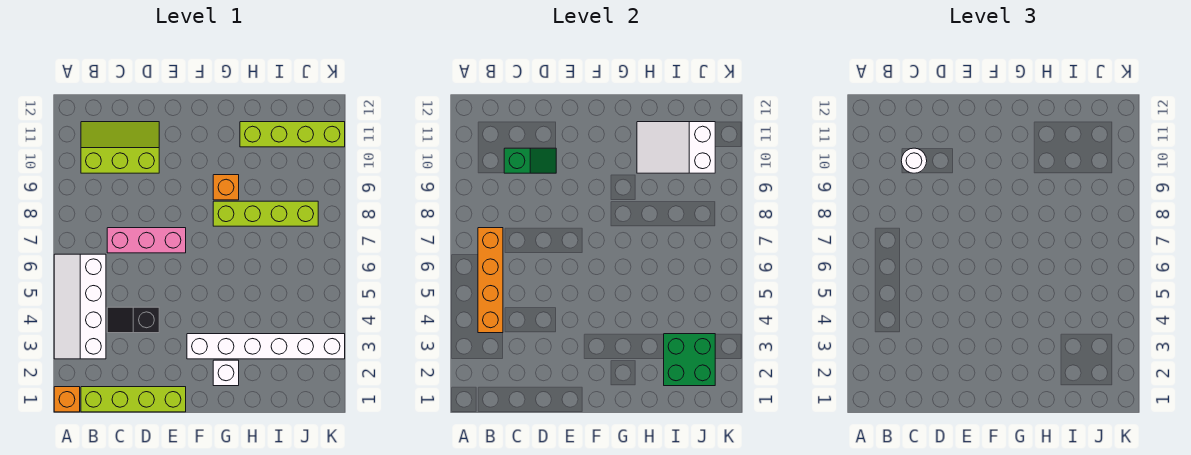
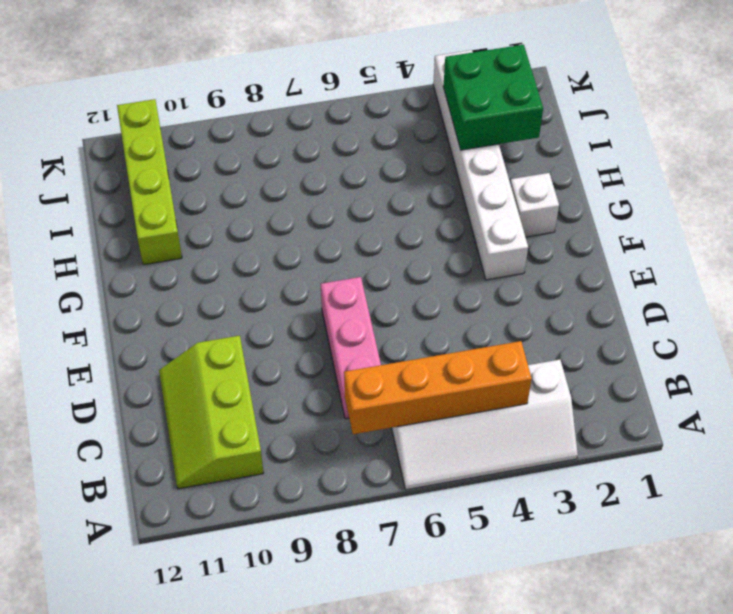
none -> orange 1x1 brick [54,387,80,412]
none -> lime 1x4 brick [81,387,186,412]
none -> black 1x2 slope [107,307,159,333]

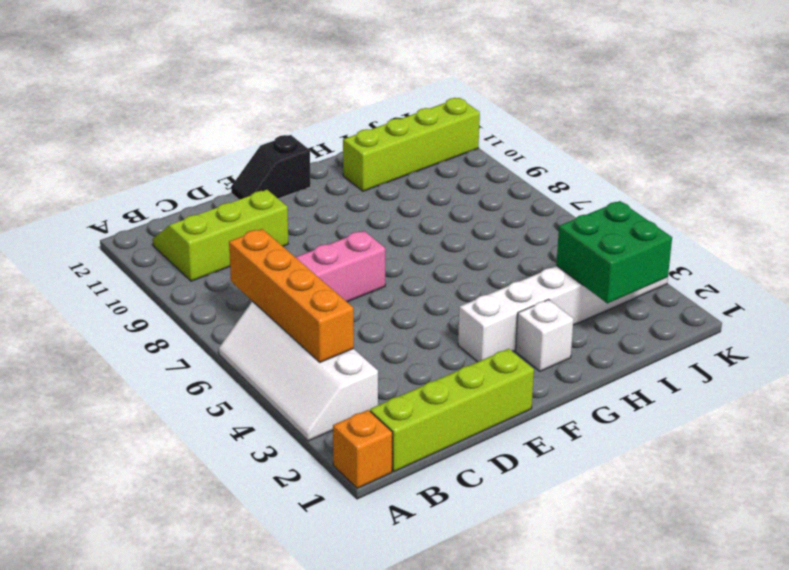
black 1x2 slope [231,135,311,200] -> black 1x2 slope moved to [107,307,159,333]
none -> lime 1x4 brick [213,201,318,226]
none -> orange 1x1 brick [213,175,239,200]
none -> green 1x2 slope [504,148,556,173]

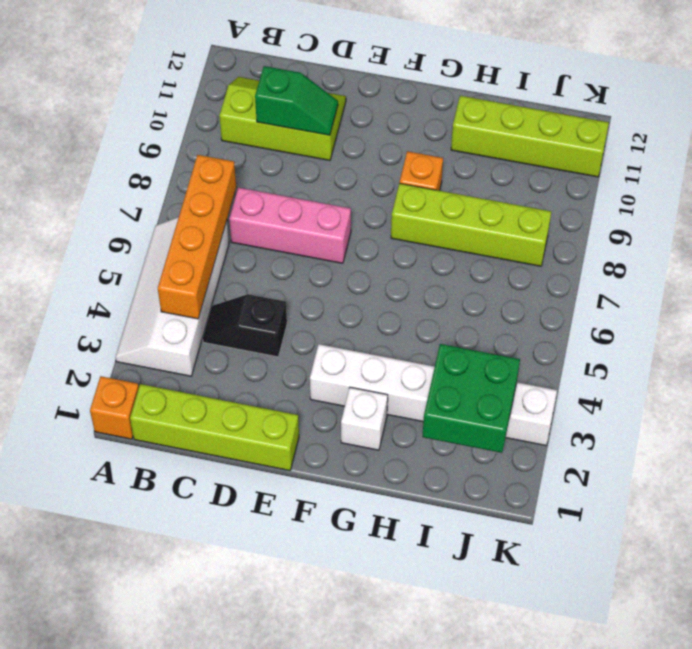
none -> white 2x3 slope [637,122,715,173]
none -> white 1x1 round brick [901,148,927,173]

